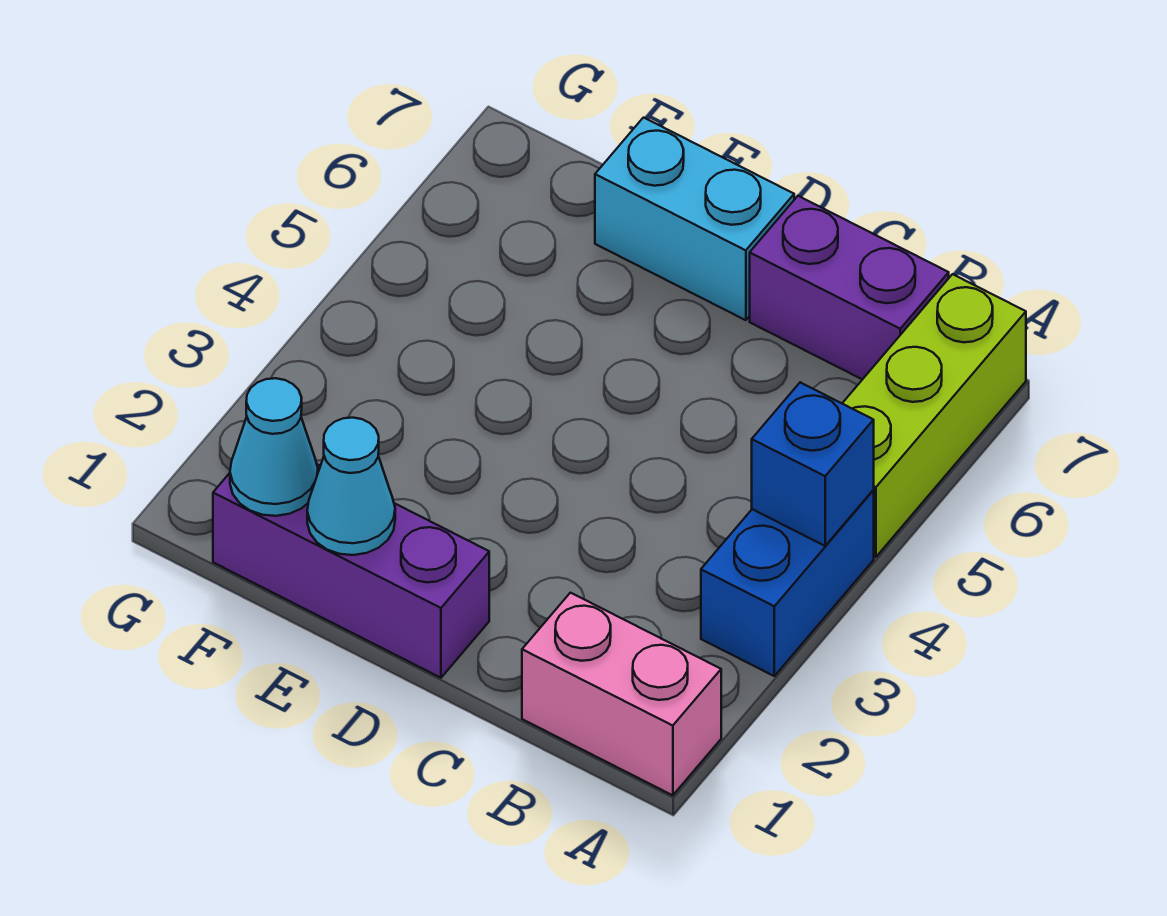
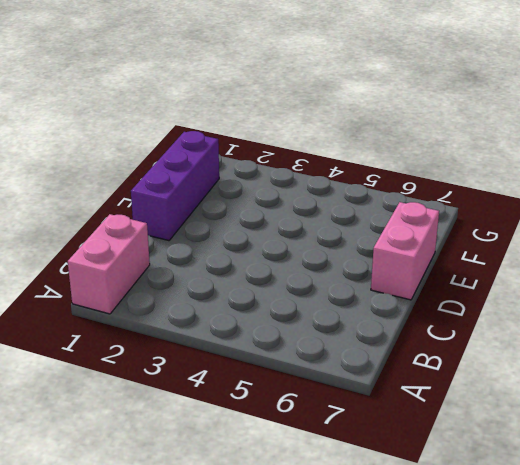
pink 1x2 brick [371,202,439,300] -> cyan 1x2 brick [595,118,794,320]
none -> blue 1x2 brick [701,490,874,676]
none -> lime 1x3 brick [842,274,1026,557]

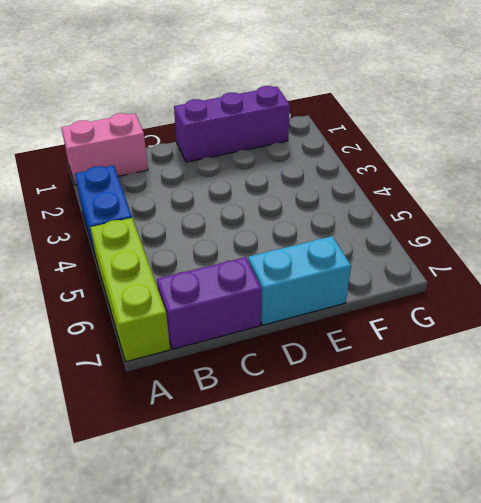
none -> blue 1x1 brick [752,382,874,546]
none -> cyan 1x1 cone [307,418,395,555]

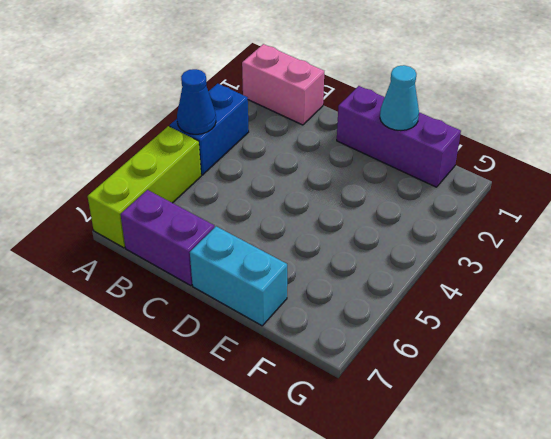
blue 1x1 cone [177,69,216,134] -> blue 1x1 brick [752,382,874,546]
none -> cyan 1x1 cone [230,378,318,516]

